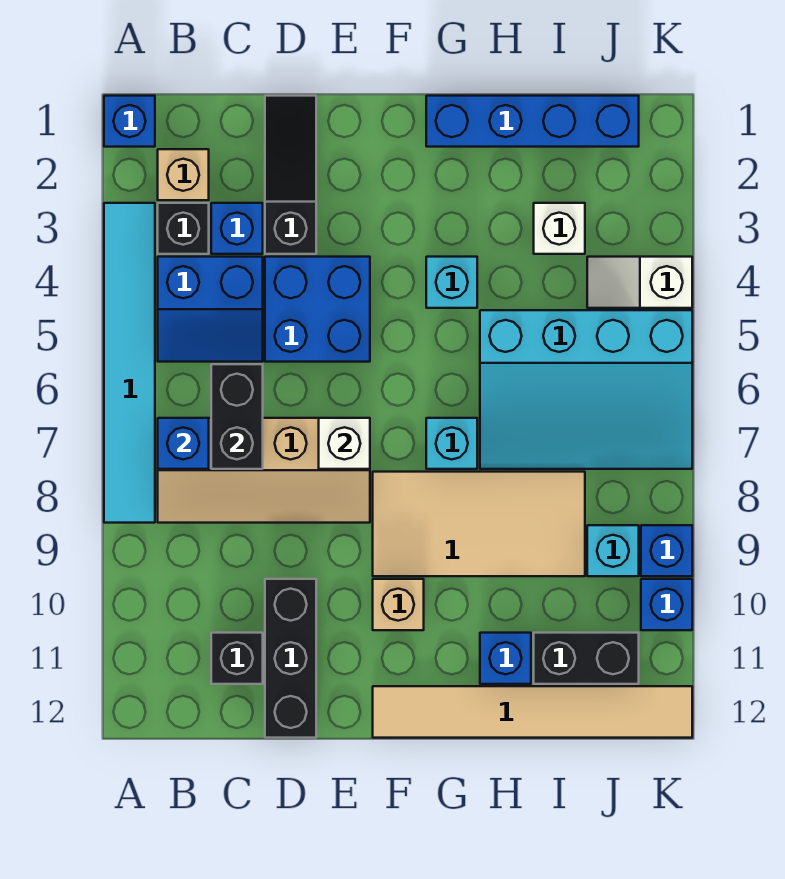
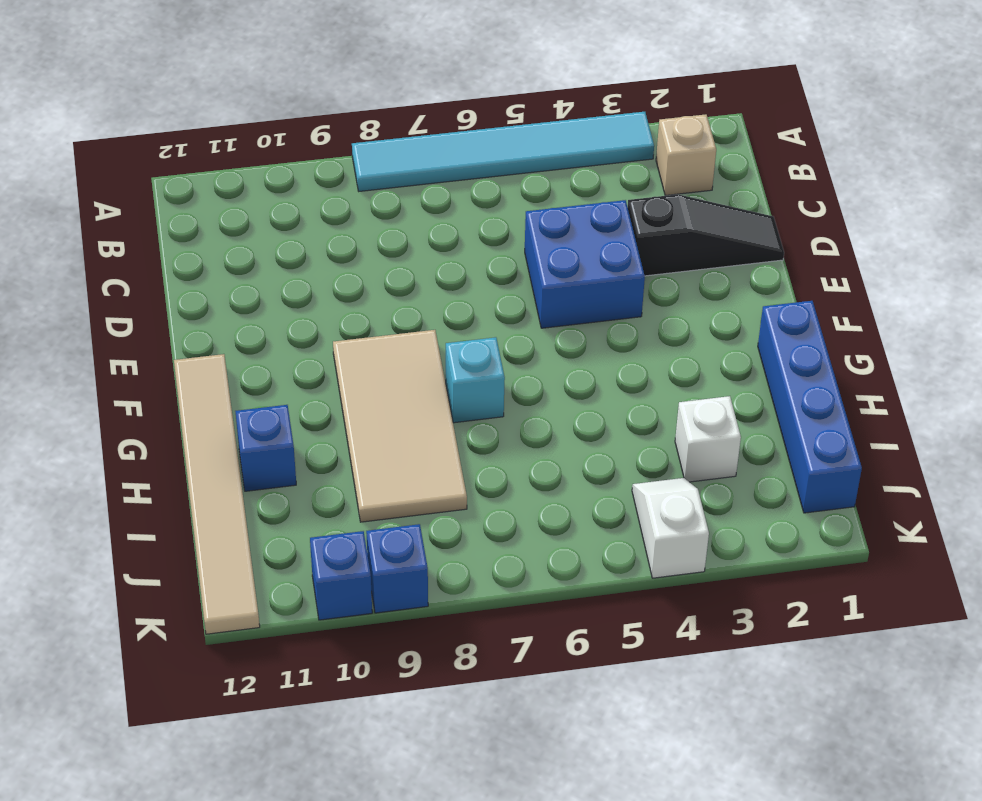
none -> blue 1x1 brick [104,96,155,147]
none -> black 1x1 brick [158,203,209,254]
none -> blue 2x2 slope [158,257,263,362]

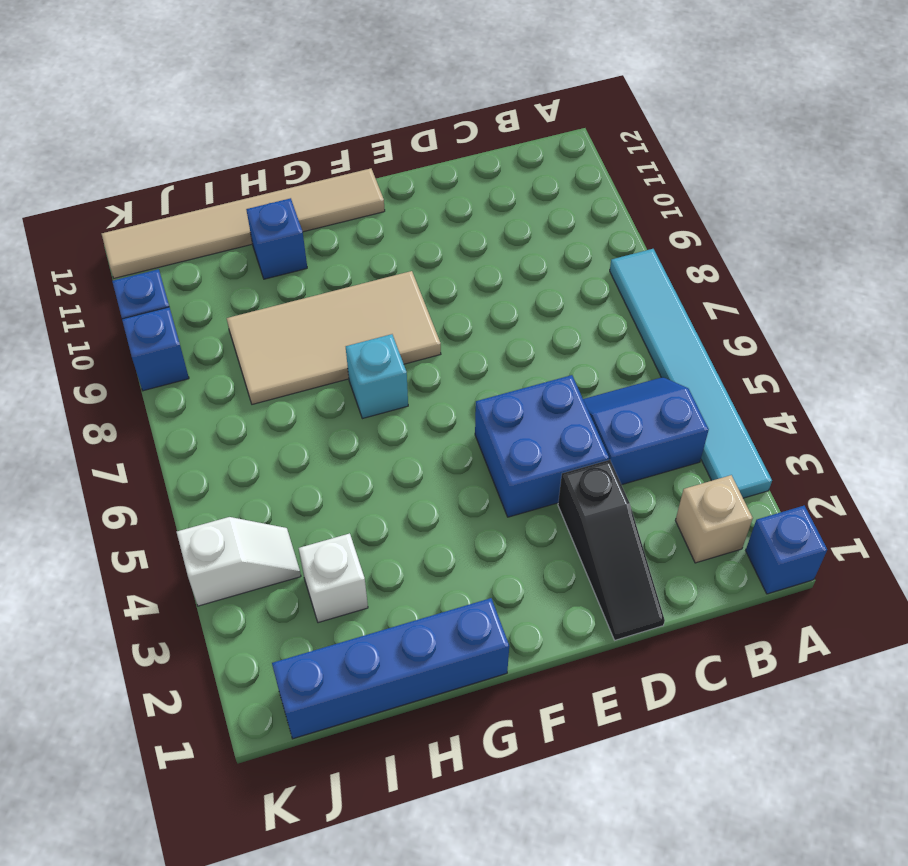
none -> black 1x1 brick [158,203,209,254]
none -> tan 2x4 slope [158,418,370,523]
none -> blue 1x1 brick [211,203,263,254]

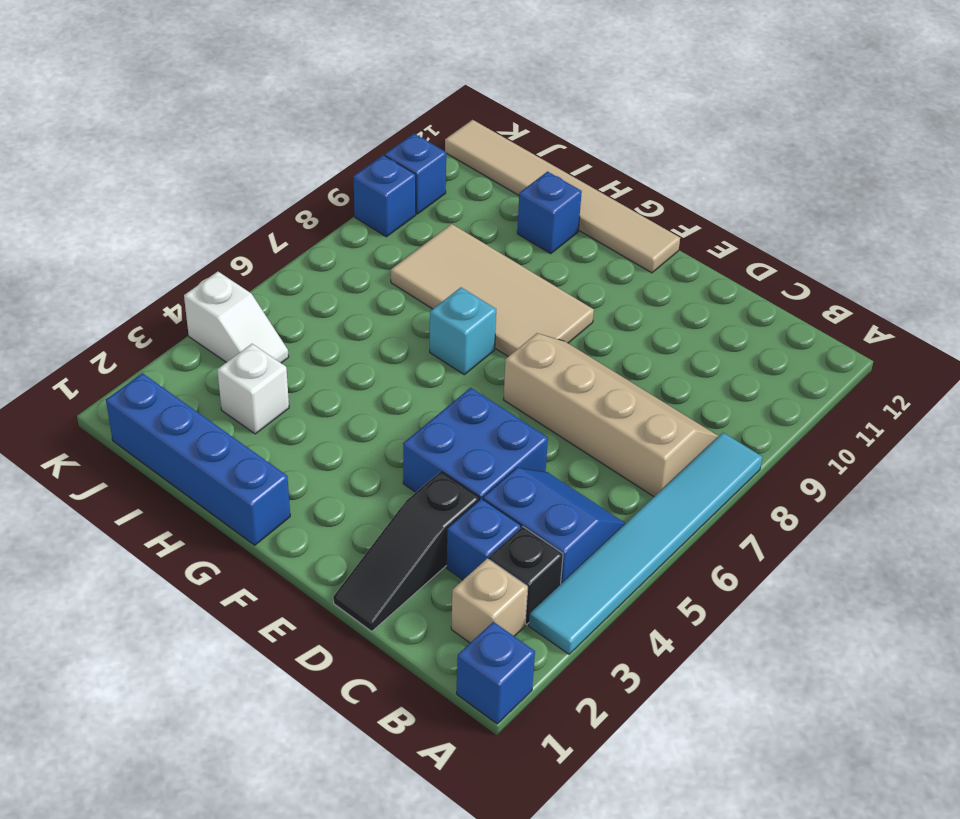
none -> black 1x1 brick [211,633,263,684]
none -> black 1x3 brick [265,579,316,738]
none -> tan 1x1 brick [373,579,424,630]

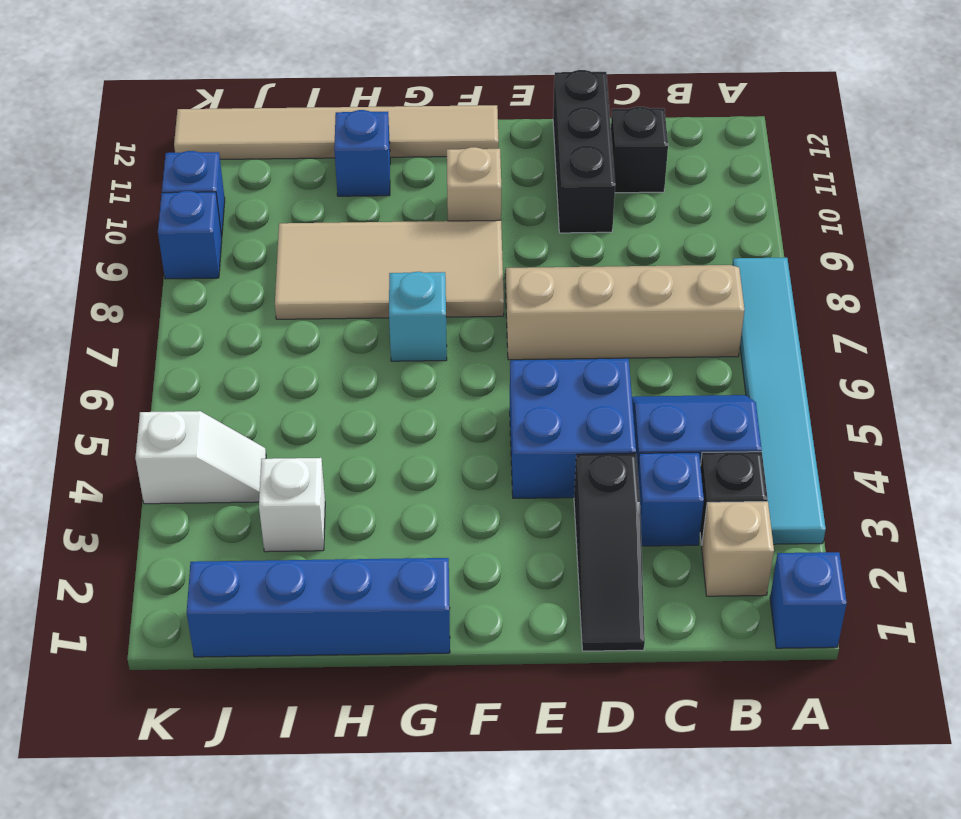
none -> cyan 1x1 brick [426,257,477,308]
none -> cyan 3x4 slope [480,310,692,469]
none -> black 1x2 brick [534,633,639,684]

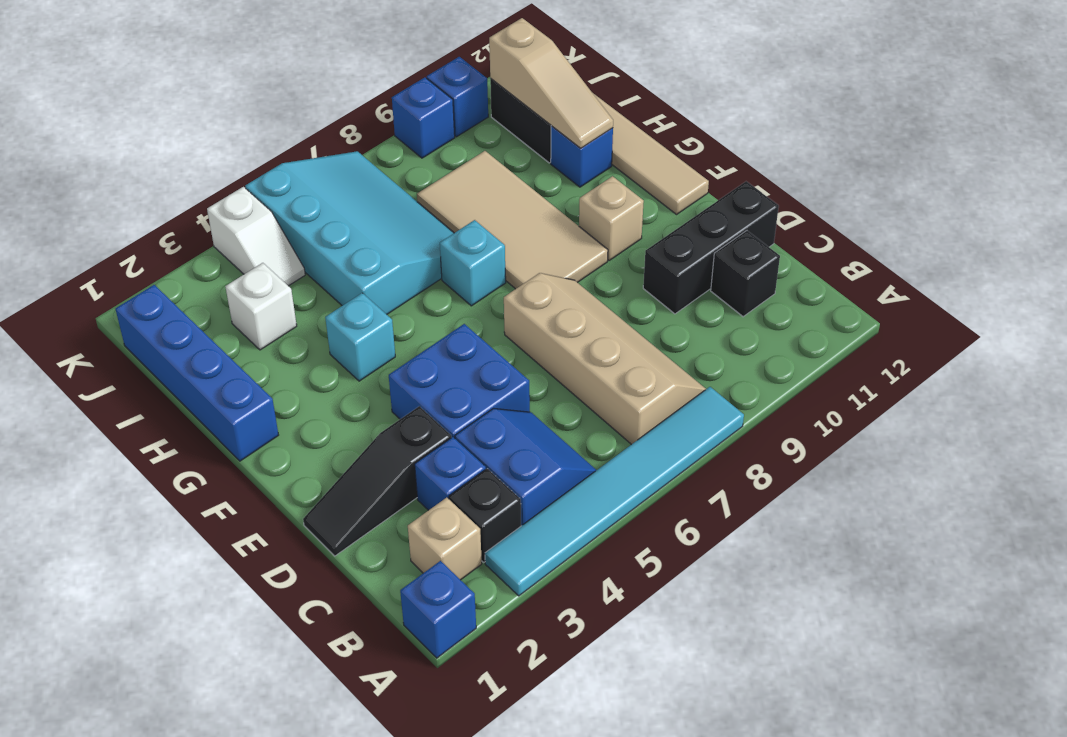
tan 1x3 slope [489,18,613,148] -> none
none -> cyan 1x1 brick [587,525,639,576]
none -> blue 1x1 brick [158,418,209,469]
none -> black 1x2 brick [211,364,263,469]

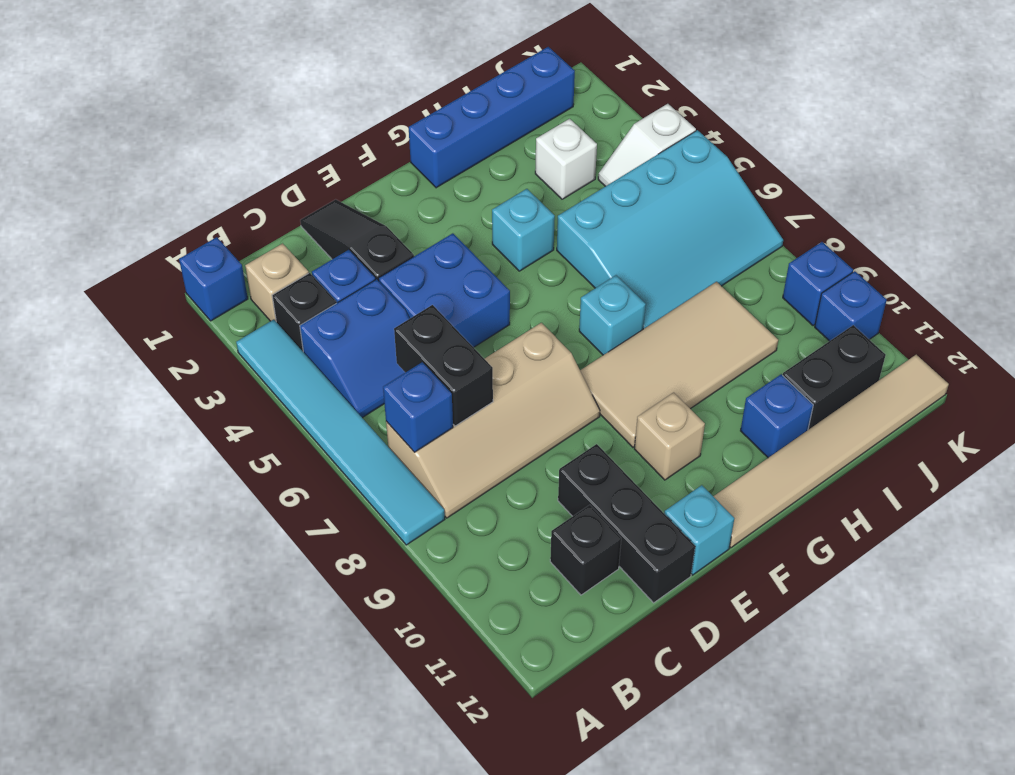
cyan 1x1 brick [664,485,734,575] -> cyan 1x1 brick moved to [587,525,639,576]
none -> white 1x1 brick [319,418,370,469]

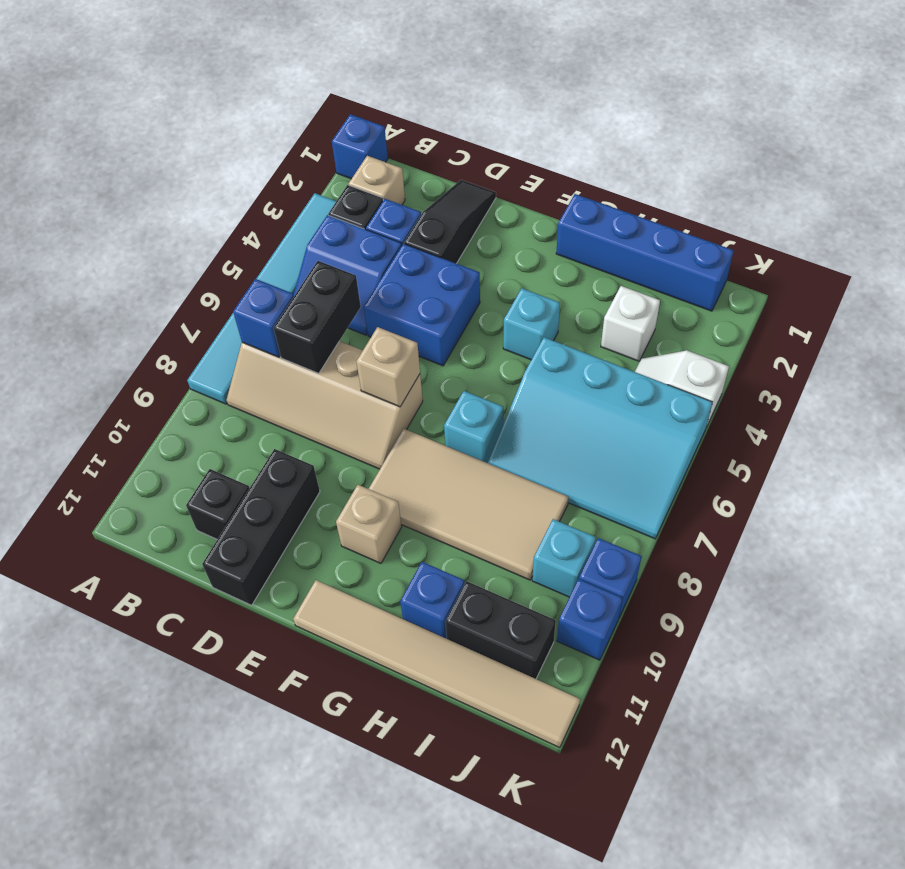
tan 1x1 brick [356,327,420,407] -> white 1x1 brick [319,418,370,469]

